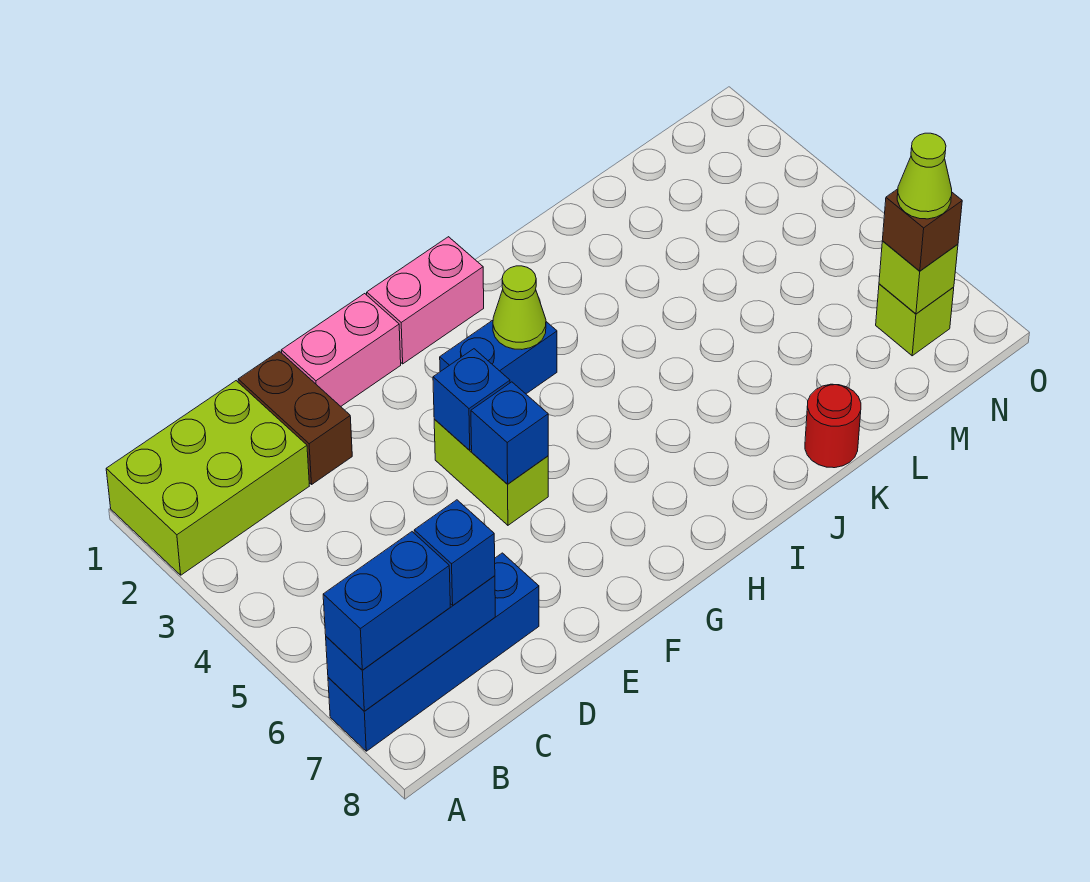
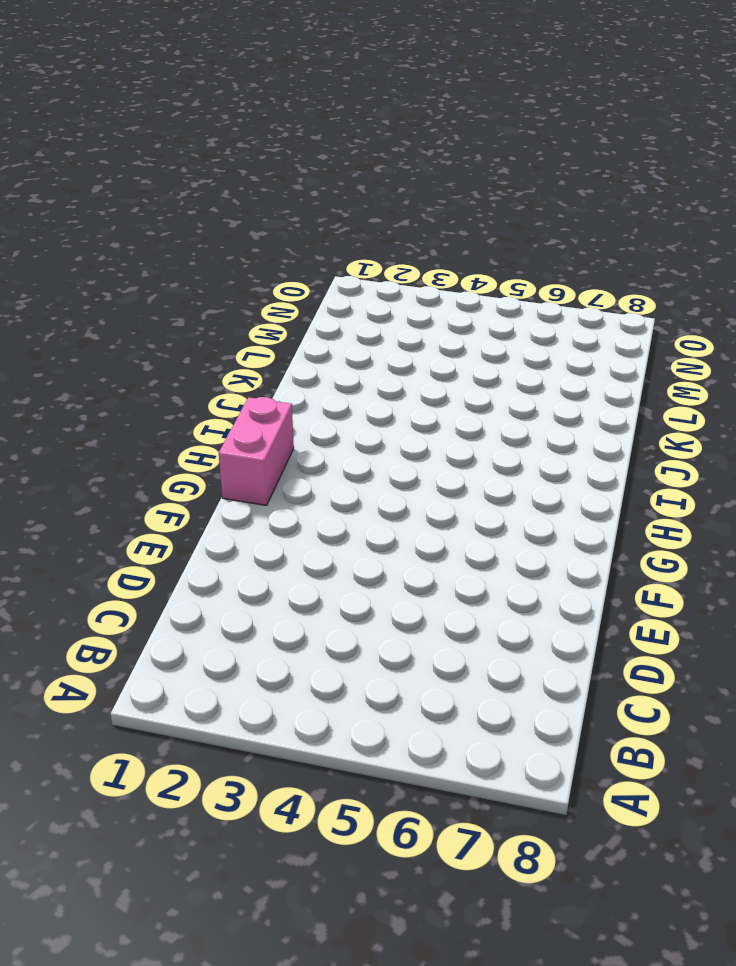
none -> lime 2x3 brick [106,381,309,575]
none -> blue 1x4 brick [328,553,539,751]
none -> brown 1x2 brick [238,351,352,484]

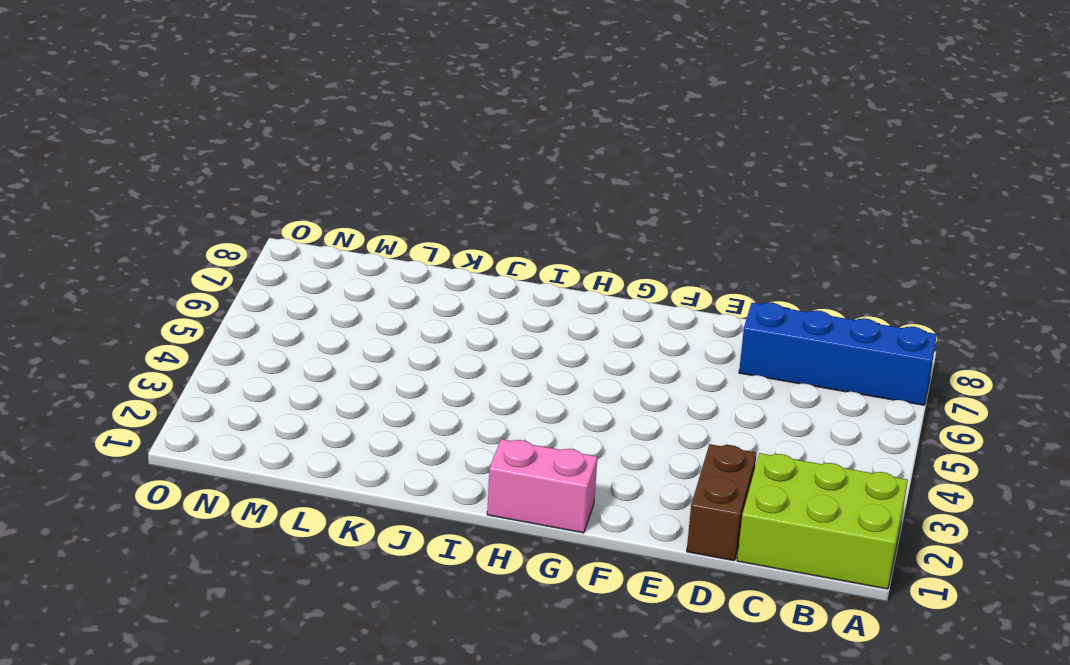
none -> pink 1x2 brick [281,294,401,406]
none -> lime 1x2 brick [434,419,548,525]
none -> blue 1x2 brick [440,320,557,394]

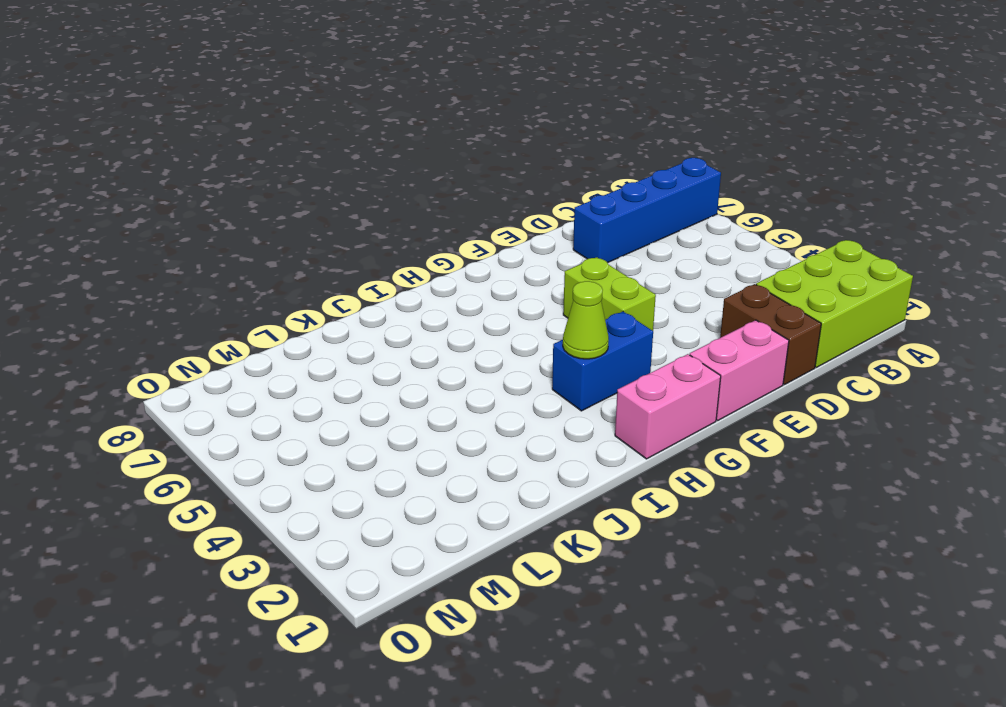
none -> red 1x1 round brick [805,384,861,468]
none -> lime 1x1 brick [876,284,954,356]
none -> blue 1x3 brick [326,576,495,711]

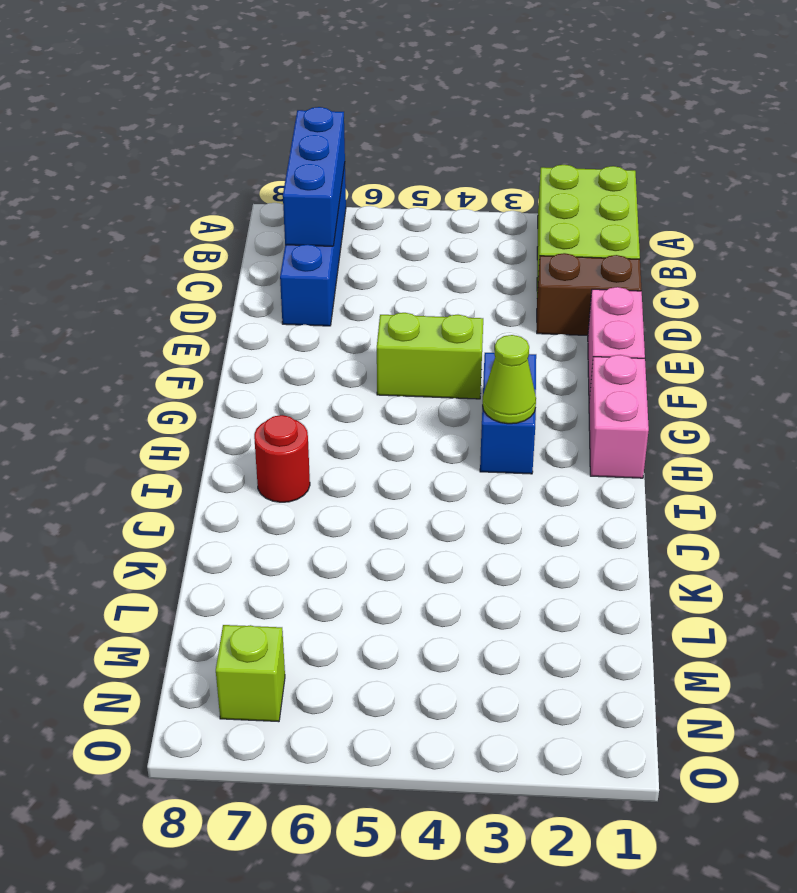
red 1x1 round brick [254,415,310,502] -> red 1x1 round brick moved to [805,384,861,468]
none -> blue 1x1 brick [433,349,510,450]
none -> blue 1x1 brick [471,382,548,484]
none -> lime 1x1 brick [879,241,958,314]

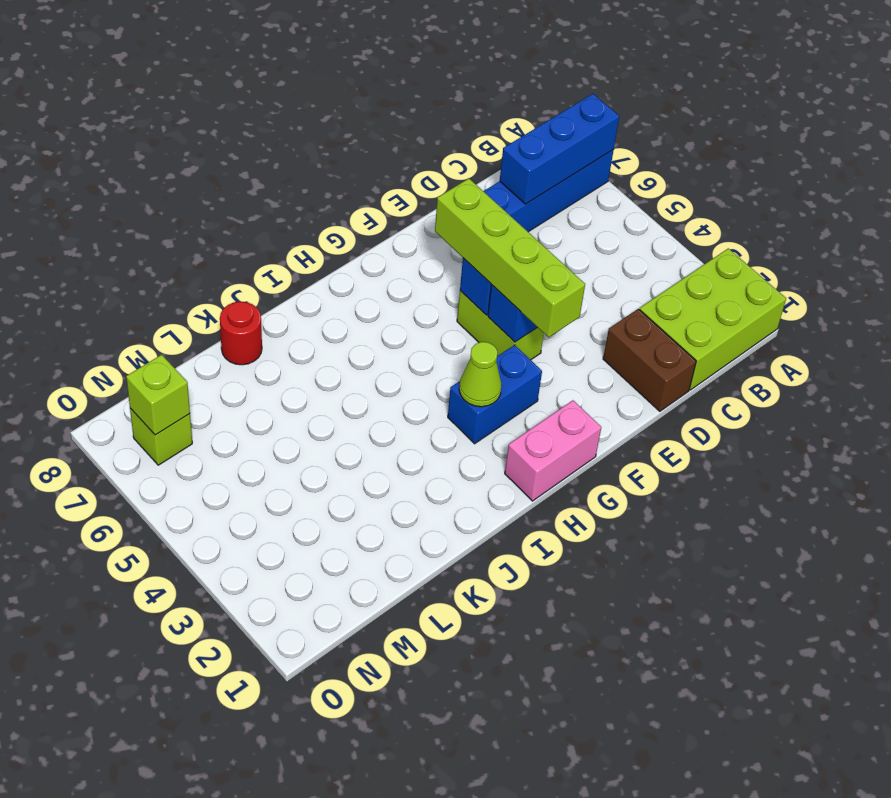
lime 1x4 brick [435,179,585,337] -> none
none -> pink 1x2 brick [281,294,401,406]
none -> blue 1x2 brick [323,532,450,670]
none -> blue 1x1 brick [414,500,495,605]

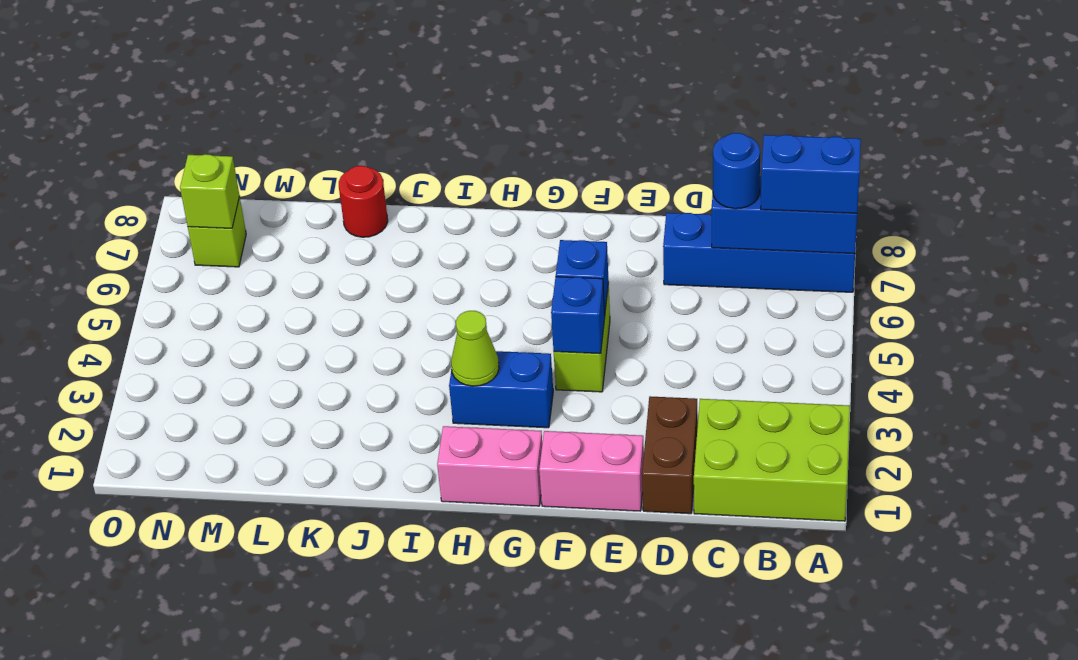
blue 1x1 round brick [713,133,760,209] -> blue 1x1 brick [414,500,495,605]
none -> brown 1x1 brick [882,189,962,271]
none -> lime 1x1 cone [897,133,952,219]

